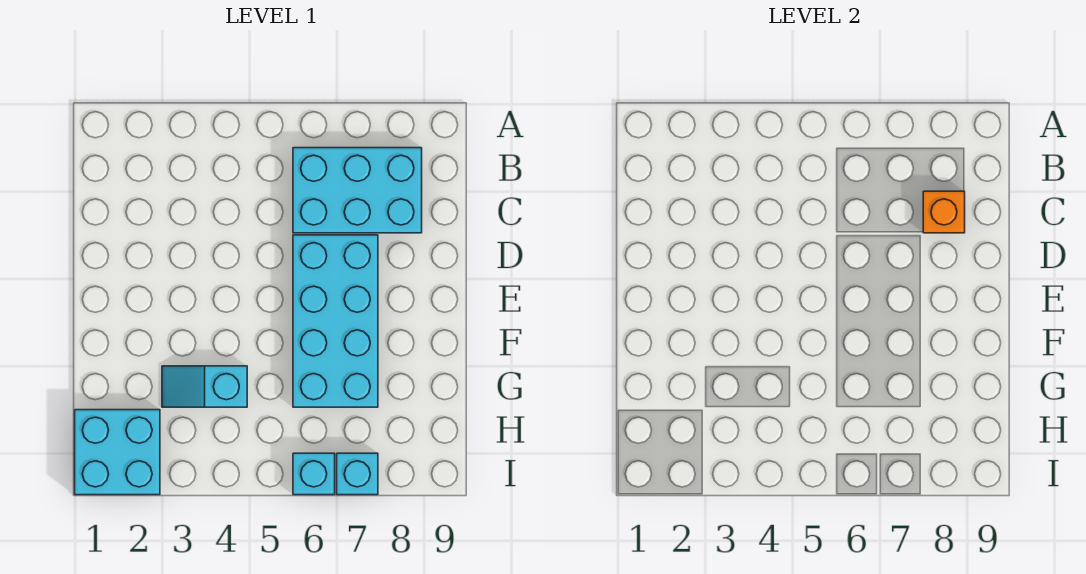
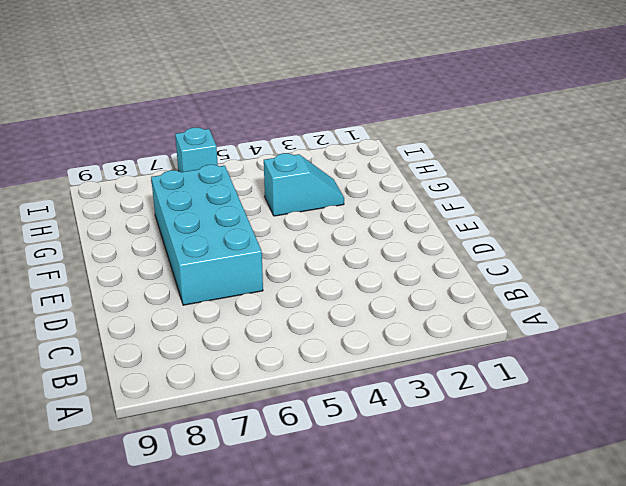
none -> cyan 2x3 brick [293,148,422,233]
none -> cyan 2x2 brick [75,410,160,495]

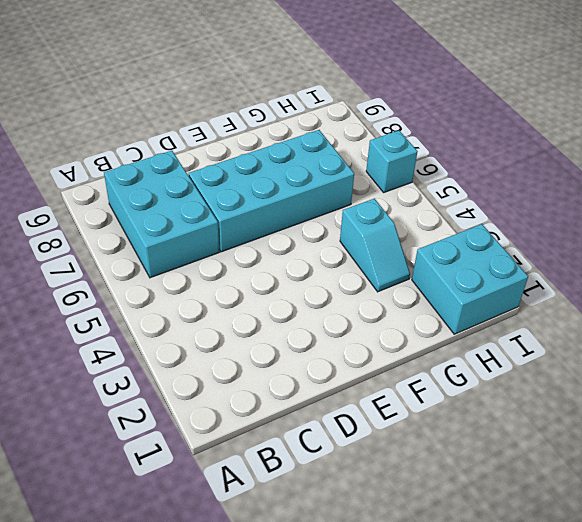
none -> cyan 1x1 brick [337,453,378,495]
none -> orange 1x1 brick [923,191,965,233]

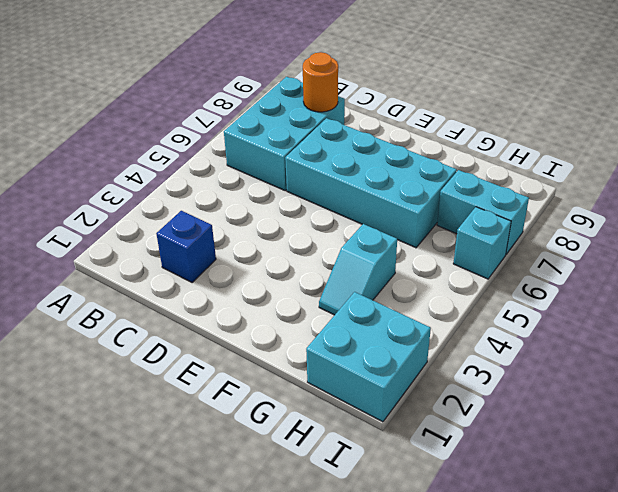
blue 1x1 brick [156,211,216,282] -> none
orange 1x1 round brick [303,52,338,112] -> orange 1x1 brick [923,191,965,233]
cyan 1x2 brick [437,170,529,254] -> cyan 1x1 brick [337,453,378,495]

